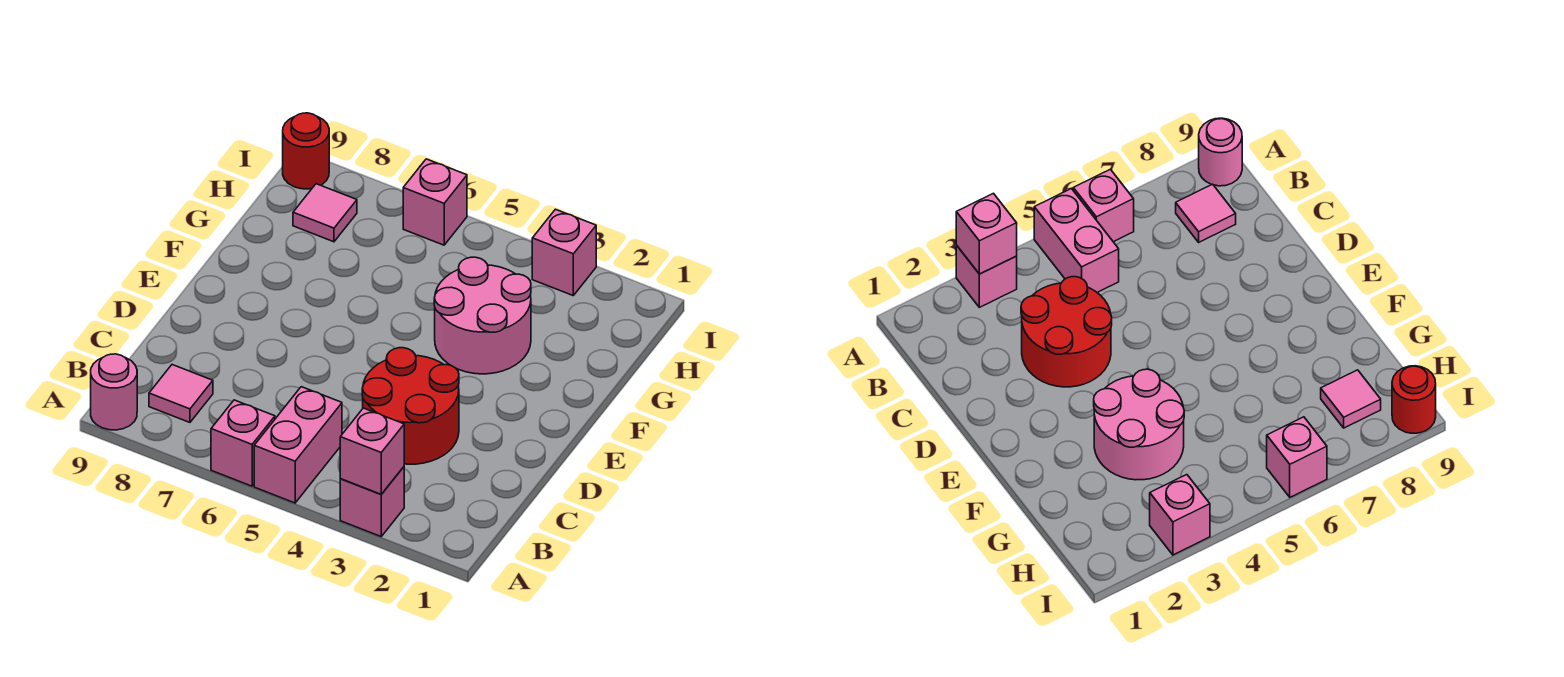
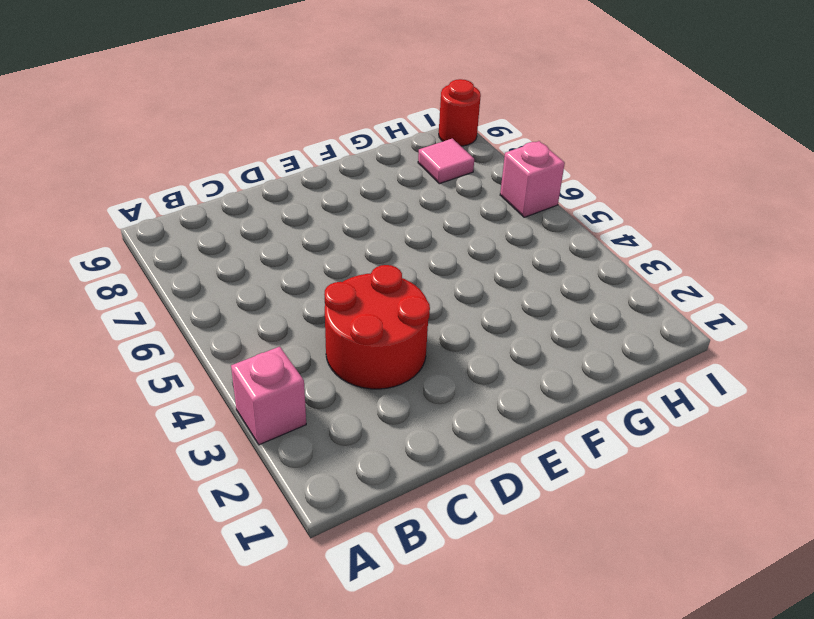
none -> pink 1x2 brick [254,387,342,503]
none -> pink 1x1 brick [211,400,275,486]
none -> pink 1x1 round brick [91,354,137,430]

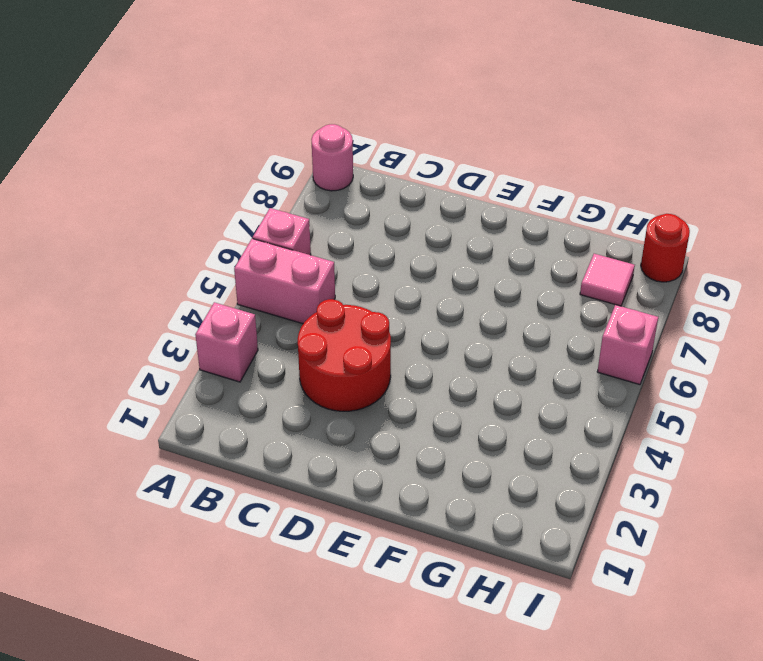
none -> pink 1x1 tile [149,365,213,422]
none -> pink 2x2 round brick [434,257,531,374]
none -> pink 1x1 brick [532,209,596,295]

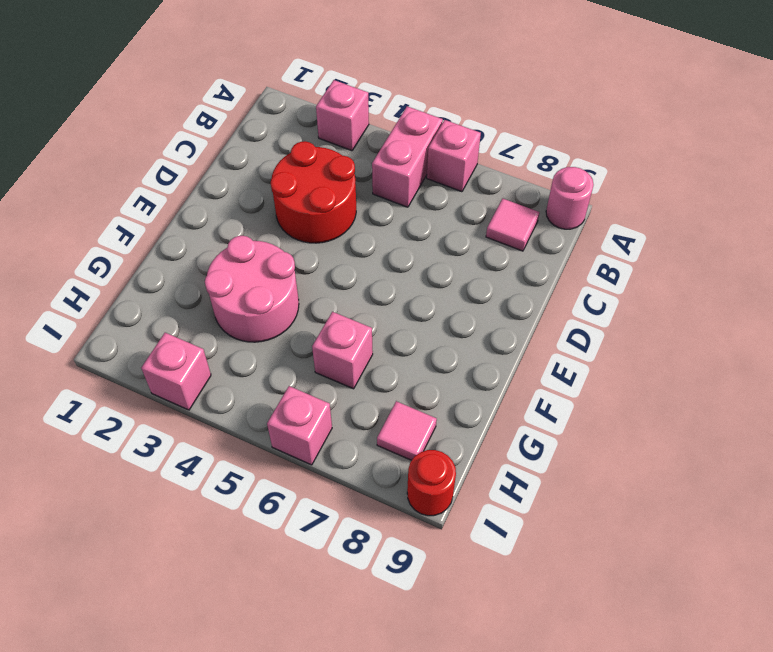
pink 1x1 brick [312,312,373,389] -> pink 1x1 brick moved to [340,408,404,494]

